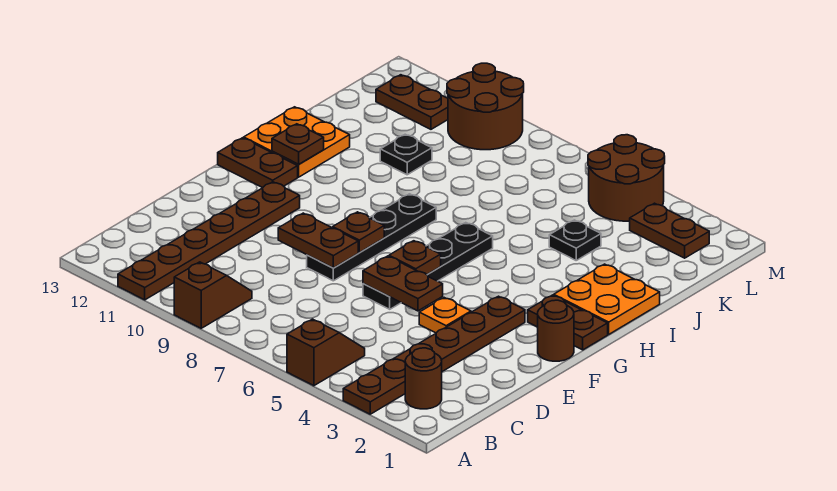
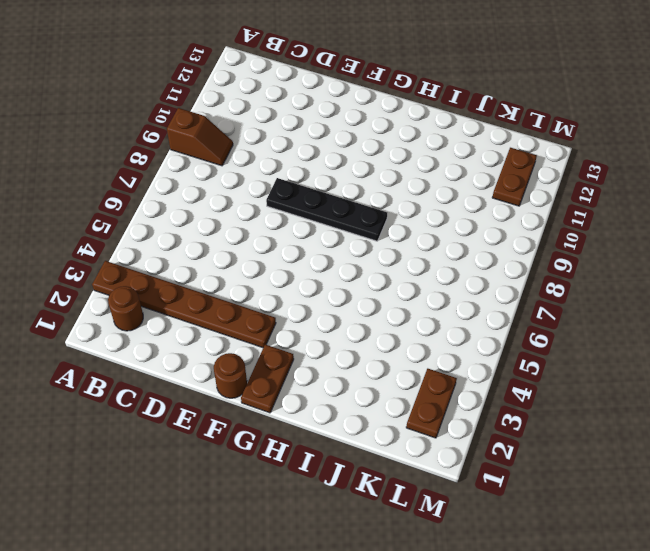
none -> brown 1x2 slope [287,319,365,386]
none -> brown 1x6 plate [118,182,300,300]
none -> orange 1x1 plate [419,298,471,333]

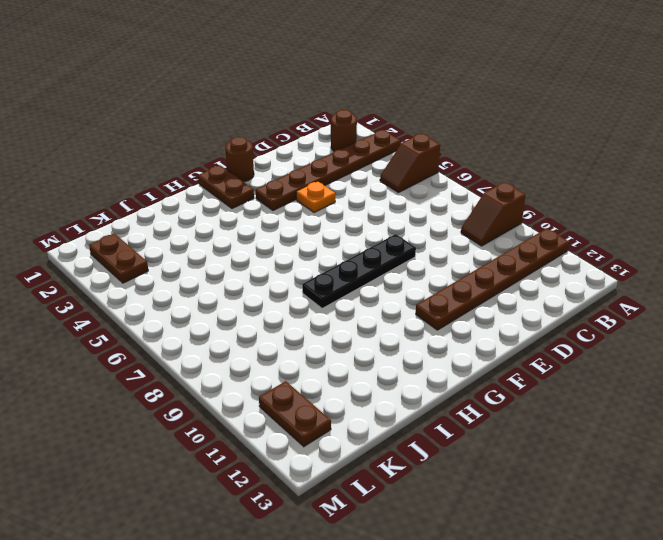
none -> black 1x4 plate [363,223,493,309]
none -> brown 1x2 plate [218,138,298,188]
none -> orange 2x2 plate [554,264,660,334]

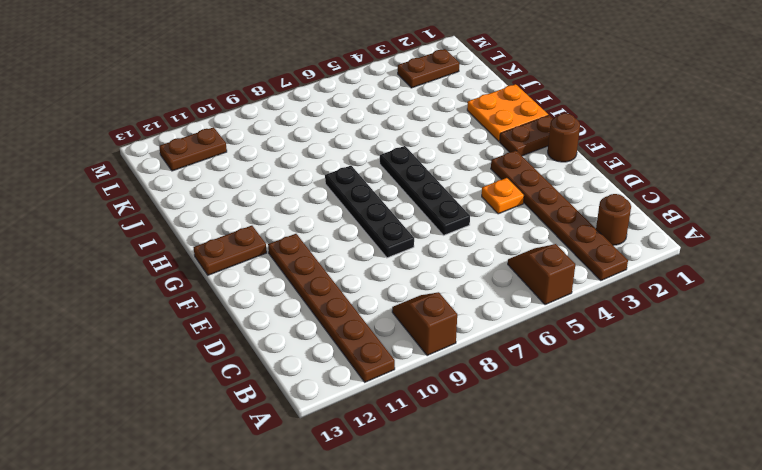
none -> orange 2x2 plate [244,107,350,177]
none -> black 1x1 plate [549,220,601,260]
none -> black 1x1 plate [380,134,432,175]

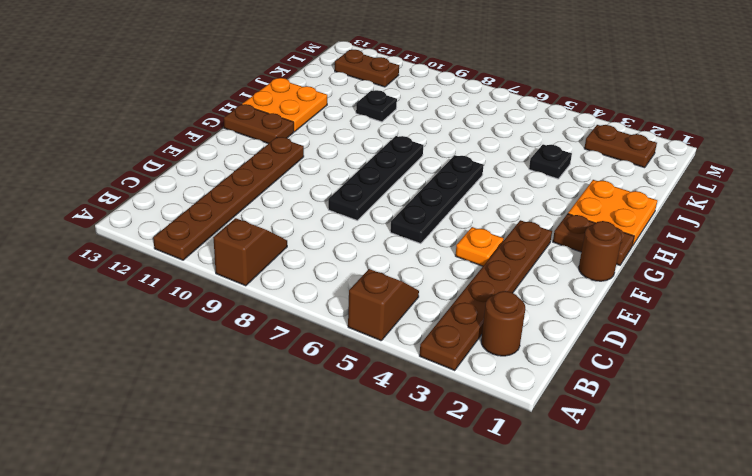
none -> brown 2x2 round brick [588,135,665,221]
none -> brown 2x2 round brick [447,63,524,150]
none -> brown 1x2 plate [363,256,443,311]

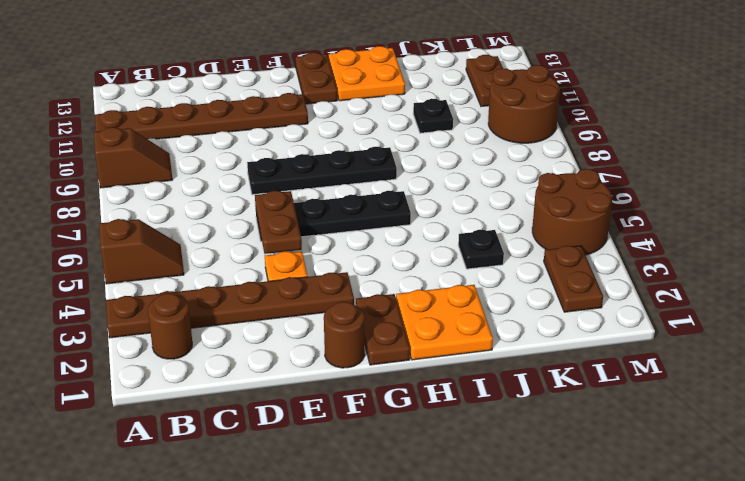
none -> brown 1x2 plate [278,213,358,268]
none -> brown 1x1 plate [389,241,441,275]
none -> brown 1x1 plate [333,212,384,252]

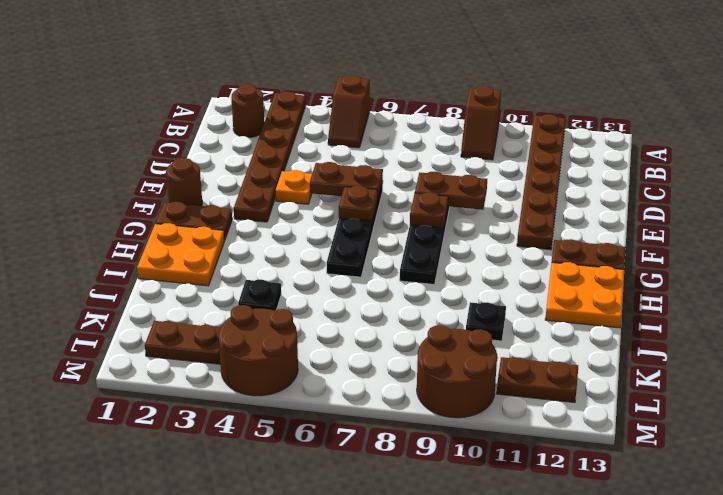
none -> brown 1x1 plate [272,124,324,164]

